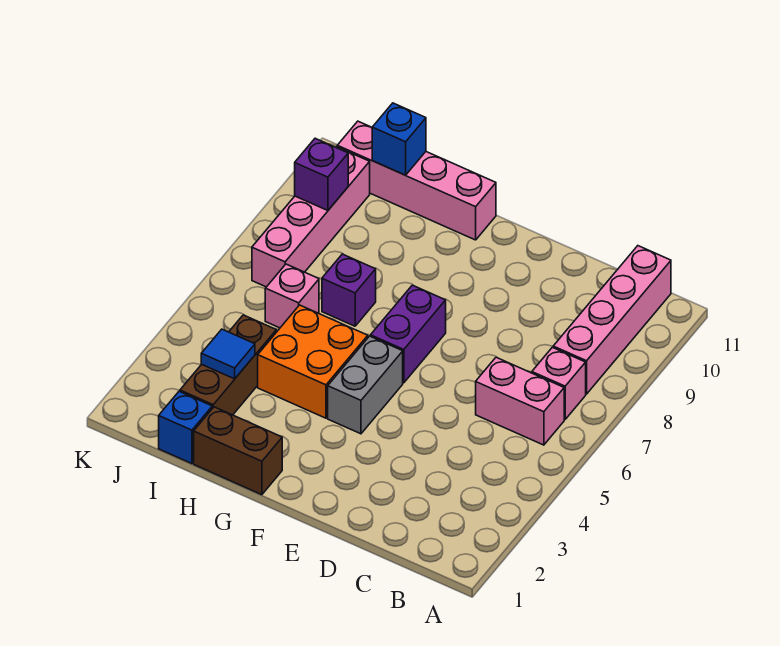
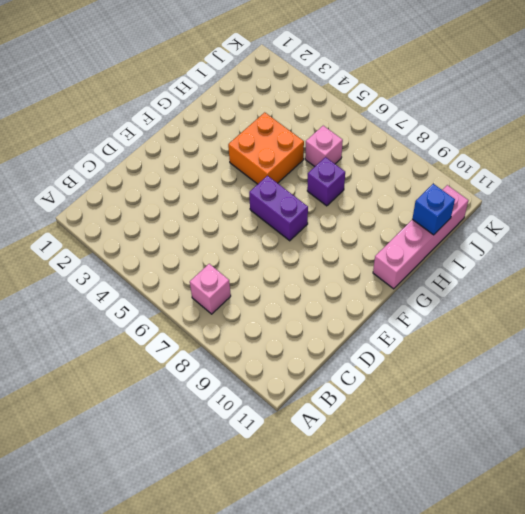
none -> pink 1x2 brick [476,357,564,445]
none -> pink 1x4 brick [553,246,671,394]
none -> grey 1x2 brick [328,336,403,434]

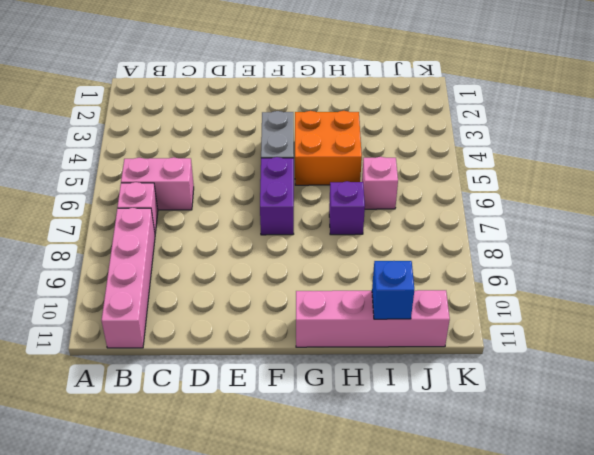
none -> brown 1x2 brick [194,407,282,495]
none -> blue 1x1 brick [159,391,212,464]
none -> brown 1x3 brick [180,315,276,415]

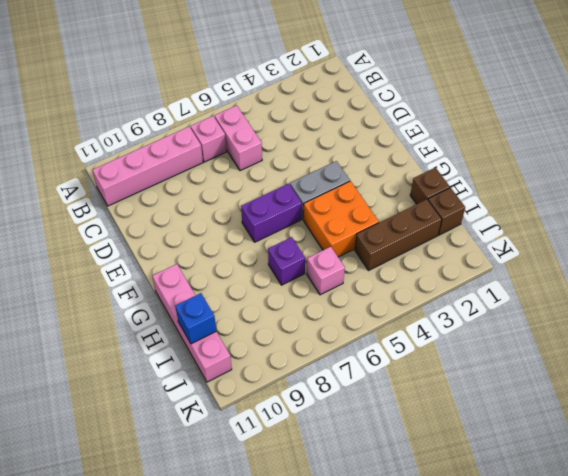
brown 1x1 brick [410,168,450,204] -> brown 1x2 brick [194,407,282,495]
brown 1x1 brick [428,188,465,235] -> blue 1x1 brick [159,391,212,464]
none -> pink 1x4 brick [252,147,370,287]
none -> blue 1x1 tile [201,329,255,379]
none -> purple 1x1 brick [295,138,348,211]

